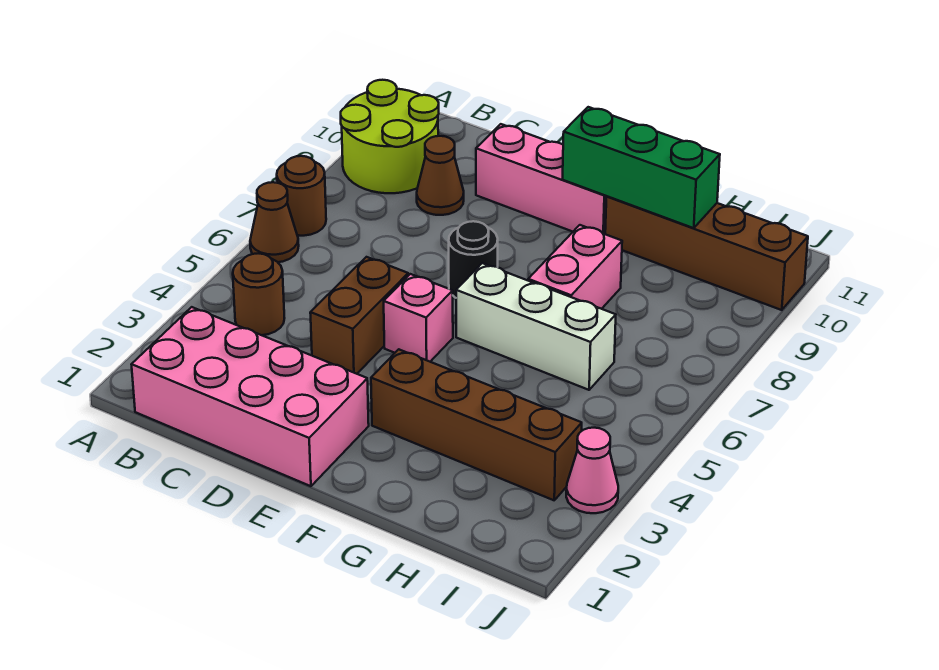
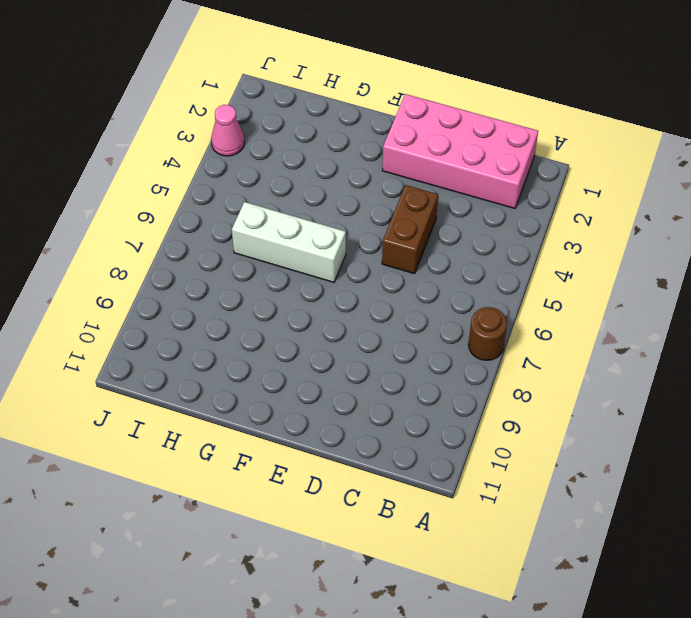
none -> brown 1x1 cone [250,182,299,262]
none -> lime 2x2 round brick [341,80,439,193]
none -> brown 1x1 round brick [233,253,284,335]

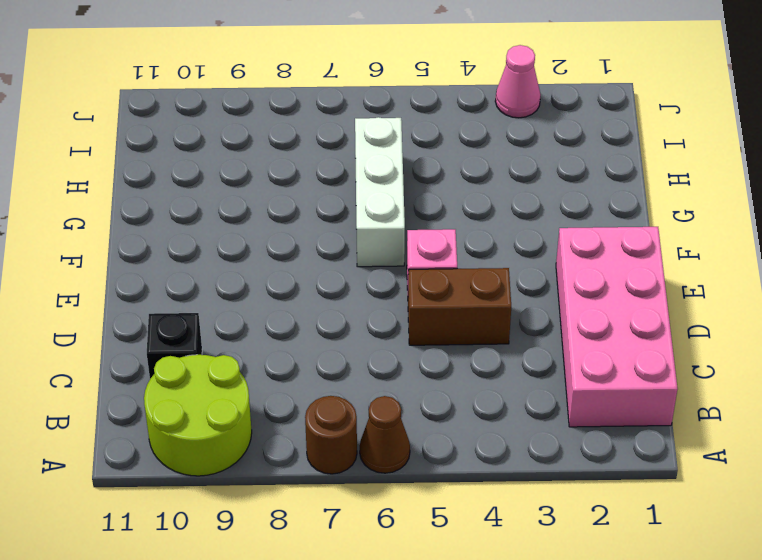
black 1x1 brick [147,313,202,379] -> none
none -> brown 1x1 round brick [233,253,284,335]
none -> brown 1x1 cone [417,136,464,215]
none -> pink 1x3 brick [476,124,607,234]

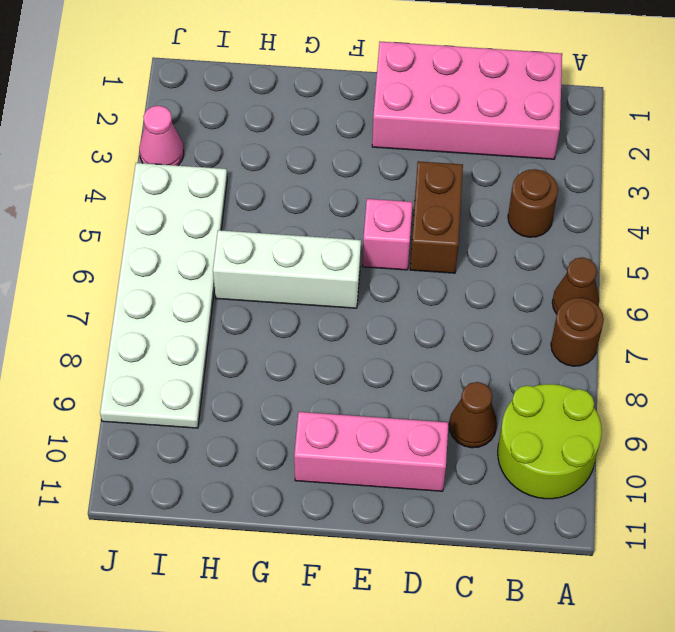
white 2x6 plate [100,163,227,428] -> none
none -> black 1x1 round brick [449,221,498,298]
none -> brown 1x4 brick [371,349,582,500]
none -> pink 1x2 brick [528,225,622,309]

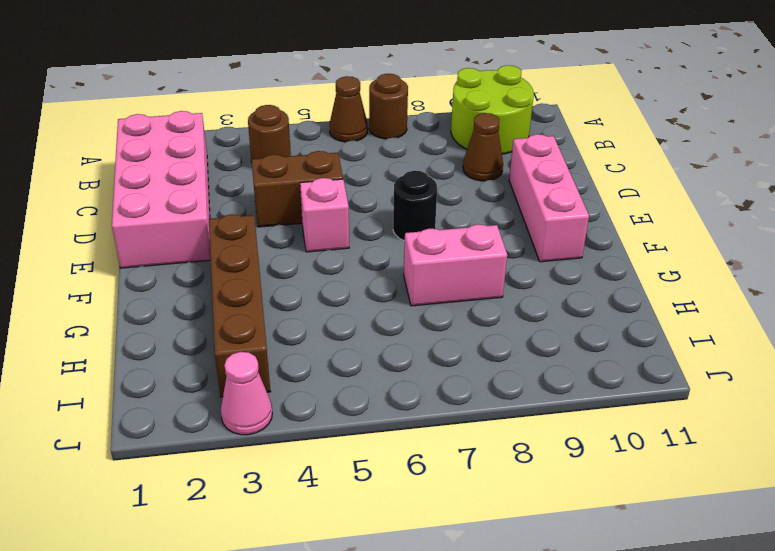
none -> white 1x3 brick [456,263,616,390]
none -> brown 1x4 brick [605,196,808,310]
none -> green 1x3 brick [563,107,720,228]

